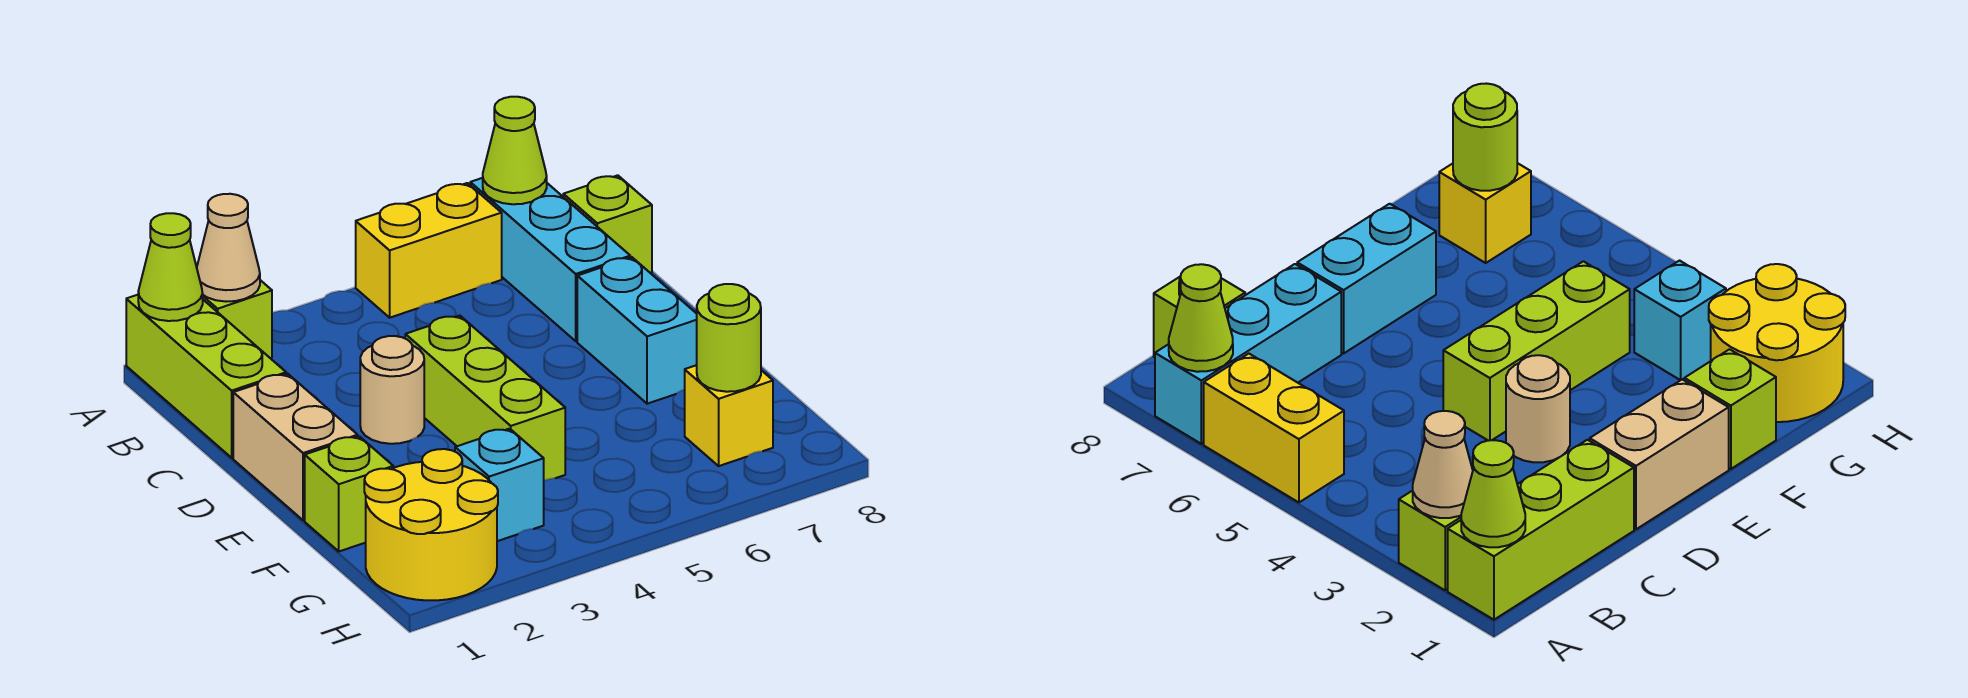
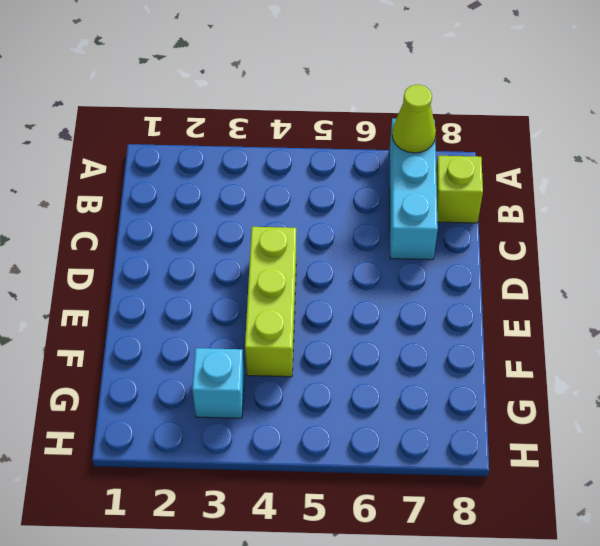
none -> lime 1x3 brick [126,295,286,458]
none -> lime 1x1 brick [203,280,272,358]
none -> yellow 1x2 brick [356,183,502,318]

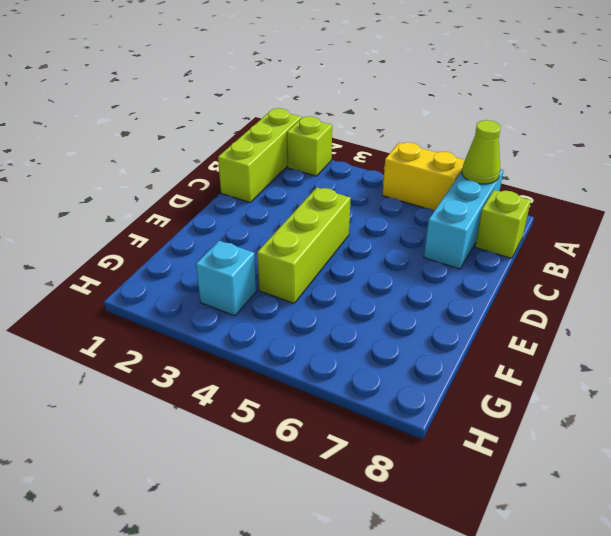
none -> tan 1x2 brick [233,374,358,520]
none -> tan 1x1 round brick [360,336,424,444]
none -> cyan 1x2 brick [577,257,697,404]

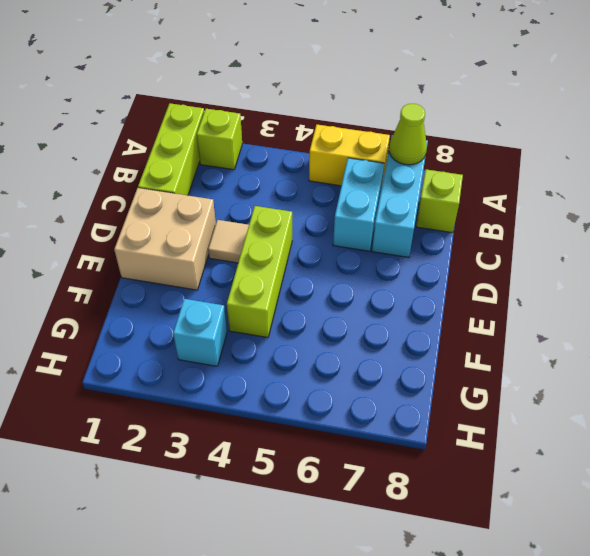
cyan 1x2 brick [333,158,384,251] -> cyan 1x2 brick moved to [577,257,697,404]
tan 2x2 brick [114,188,216,290] -> tan 1x2 brick [233,374,358,520]
tan 1x1 tile [208,220,249,263] -> tan 1x1 round brick [360,336,424,444]
none -> lime 1x1 brick [305,436,393,551]
none -> yellow 2x2 round brick [364,449,498,600]
none -> yellow 1x1 brick [685,365,773,466]

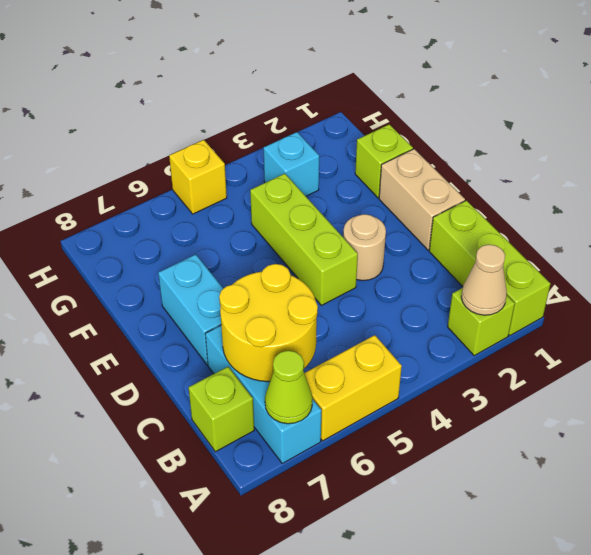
yellow 2x2 round brick [219,264,318,382] -> yellow 2x2 round brick moved to [364,449,498,600]
yellow 1x1 brick [169,140,227,214] -> yellow 1x1 brick moved to [685,365,773,466]
none -> lime 1x1 cone [138,213,203,321]
none -> lime 1x1 round brick [697,284,761,392]

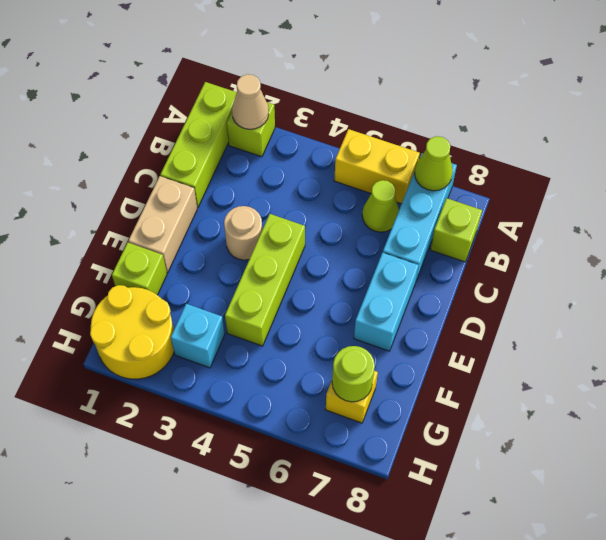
lime 1x1 cone [362,180,399,232] -> lime 1x1 cone moved to [138,213,203,321]

